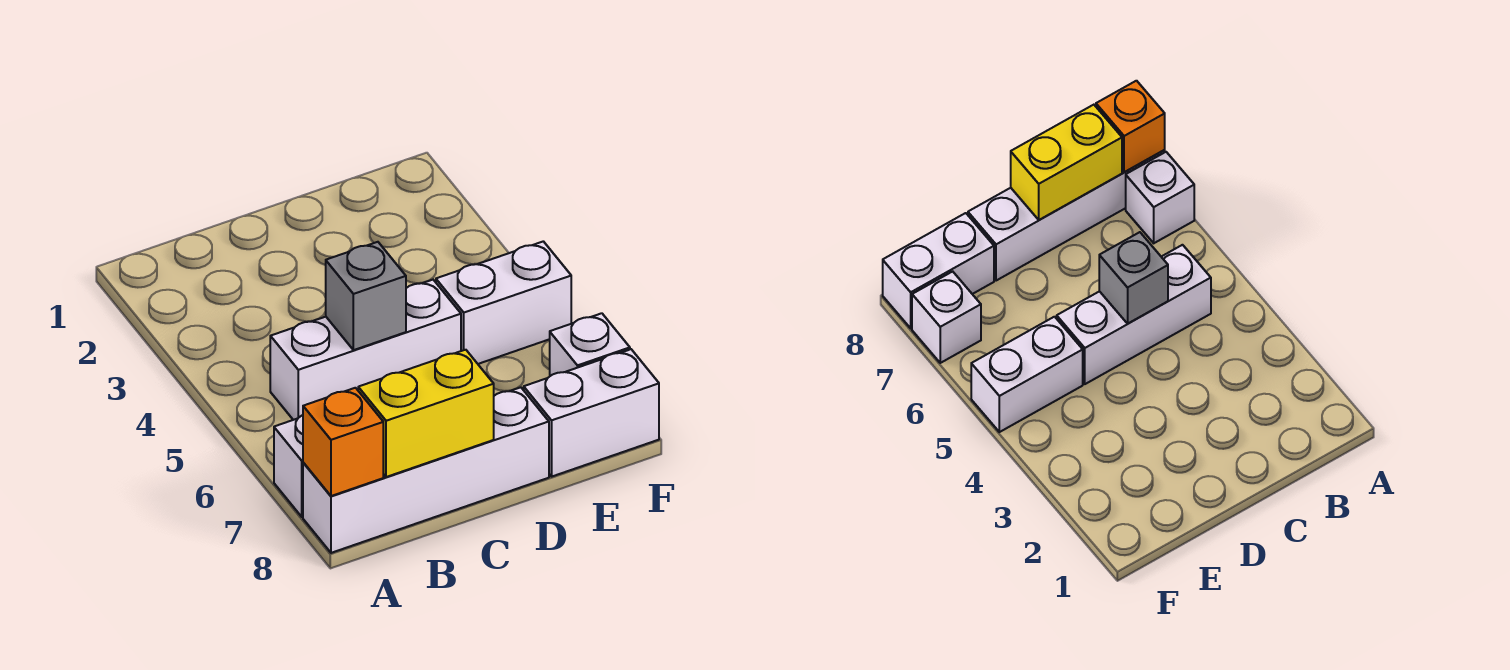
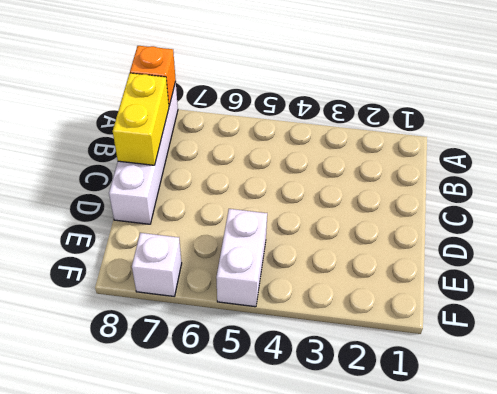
none -> white 1x1 brick [274,415,303,517]
none -> white 1x3 brick [270,280,461,420]

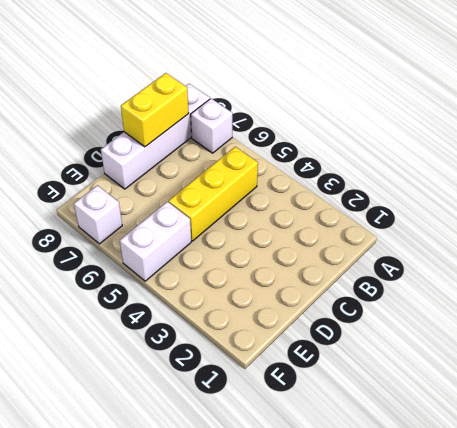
yellow 1x3 brick [169,147,258,241] -> white 1x3 brick [270,280,461,420]
none -> white 1x2 brick [524,349,659,476]
none -> orange 1x1 brick [303,388,383,496]

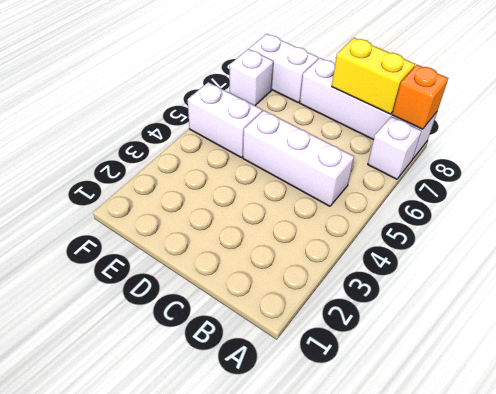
none -> grey 1x1 brick [326,242,406,350]

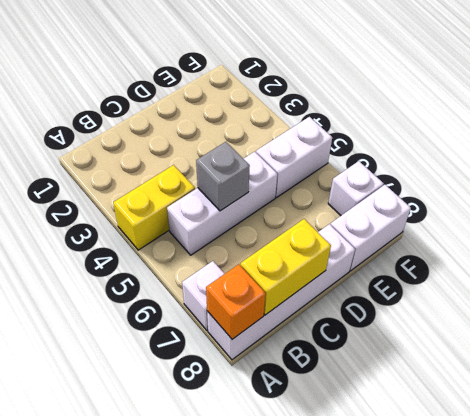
yellow 1x2 brick [113,165,195,250] -> none

